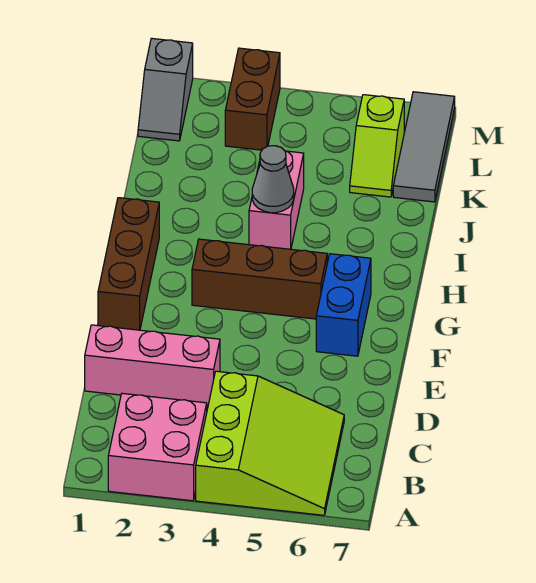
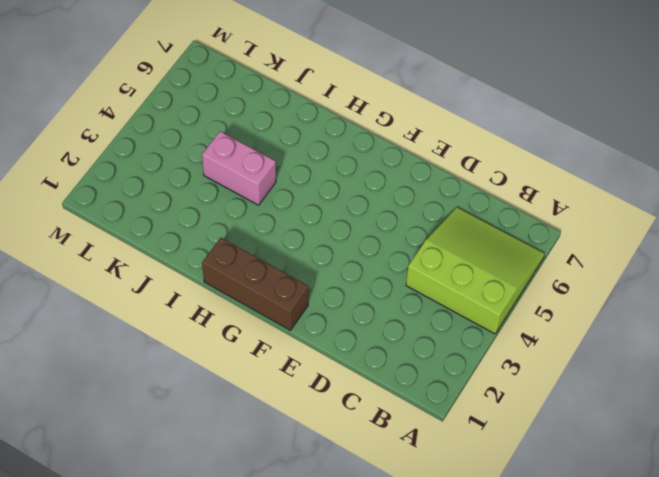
none -> pink 2x2 brick [108,393,207,501]
none -> pink 1x3 brick [85,325,220,405]
none -> blue 1x2 brick [316,254,371,356]

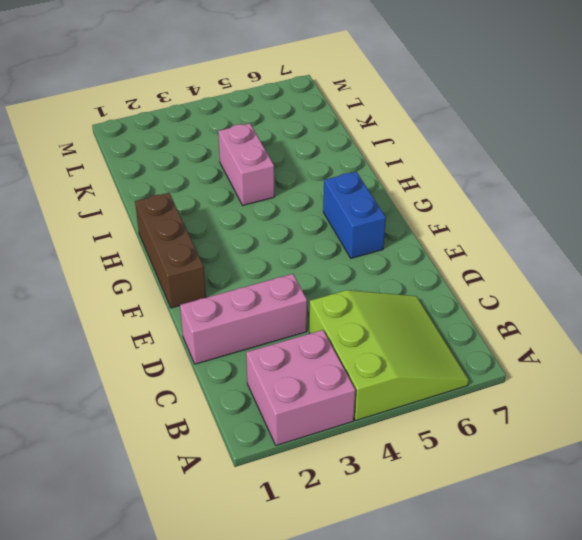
none -> brown 1x3 brick [192,239,327,319]
none -> lime 1x2 slope [350,95,404,197]
none -> grey 1x3 tile [393,92,455,202]

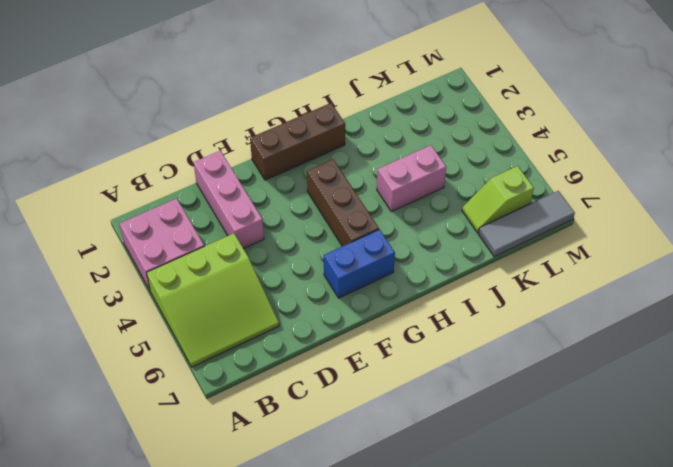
none -> grey 1x2 slope [138,38,193,141]
none -> brown 1x2 brick [225,48,280,150]
none -> grey 1x1 cone [252,146,294,213]

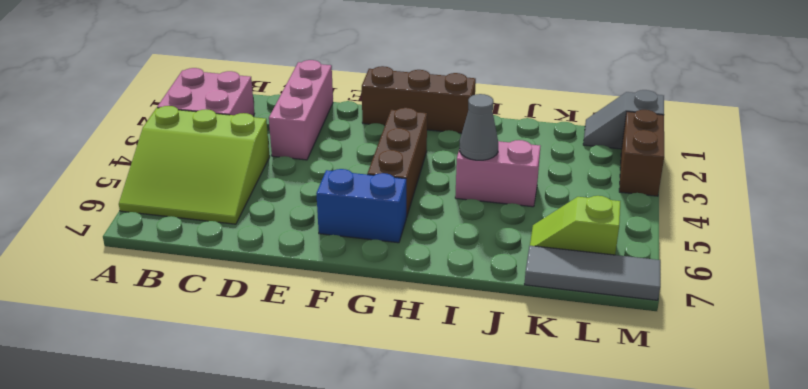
brown 1x2 brick [619,110,664,196] -> brown 1x2 brick turned to [225,48,280,150]

